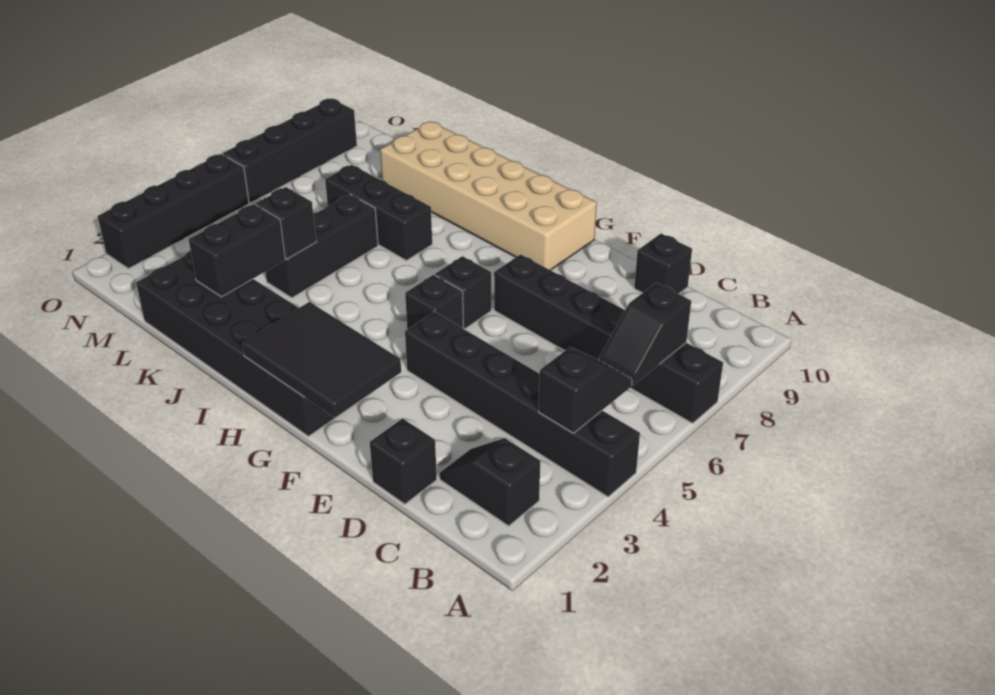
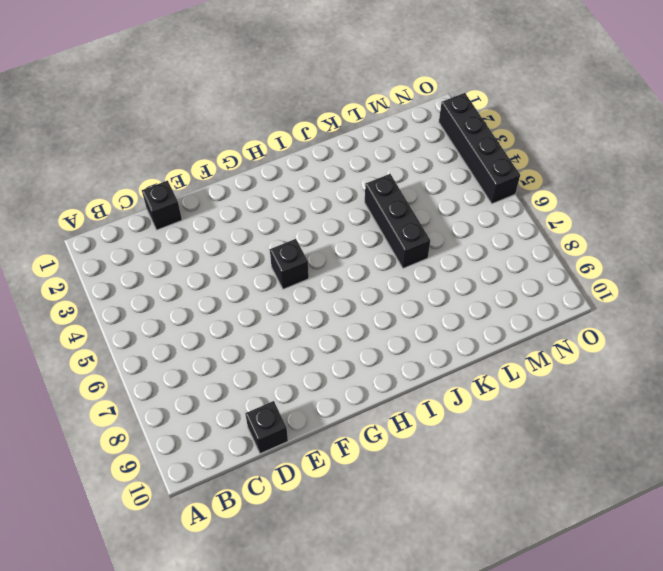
none -> black 1x6 brick [405,312,640,497]
none -> black 1x6 brick [494,255,723,423]
none -> black 1x2 slope [440,438,540,526]

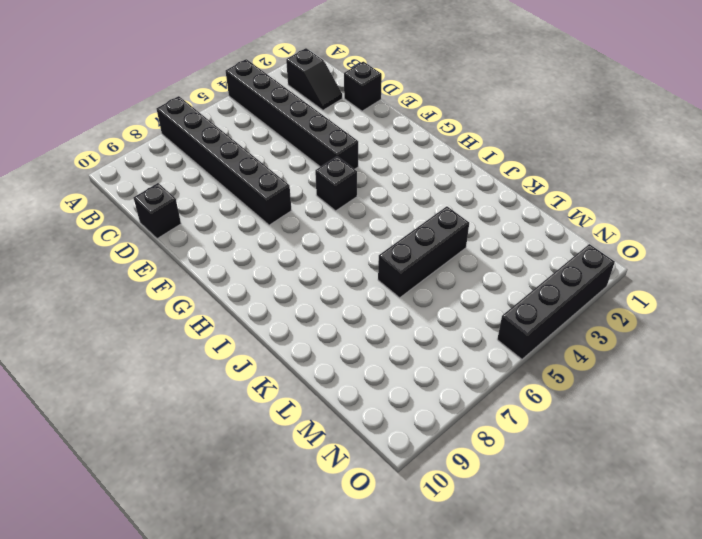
none -> black 2x6 brick [136,251,373,436]
none -> black 1x1 brick [435,256,491,329]
none -> tan 2x6 brick [380,122,597,270]

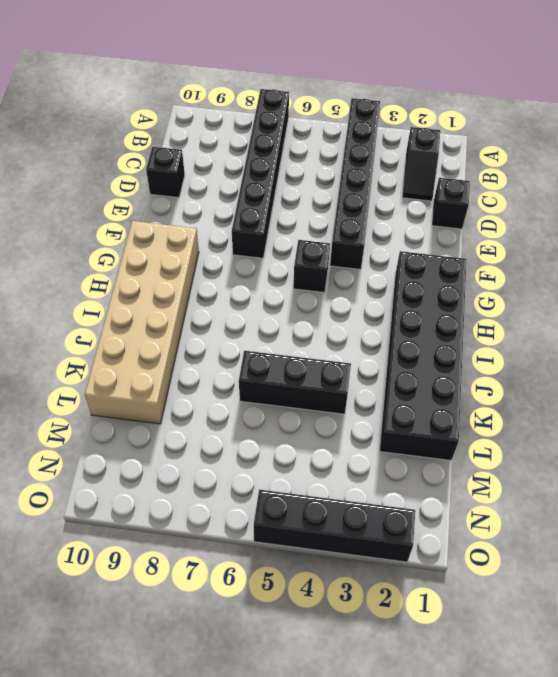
none -> black 1x1 brick [435,256,491,329]
none -> black 1x3 brick [325,165,432,260]
none -> black 1x4 brick [223,99,357,203]

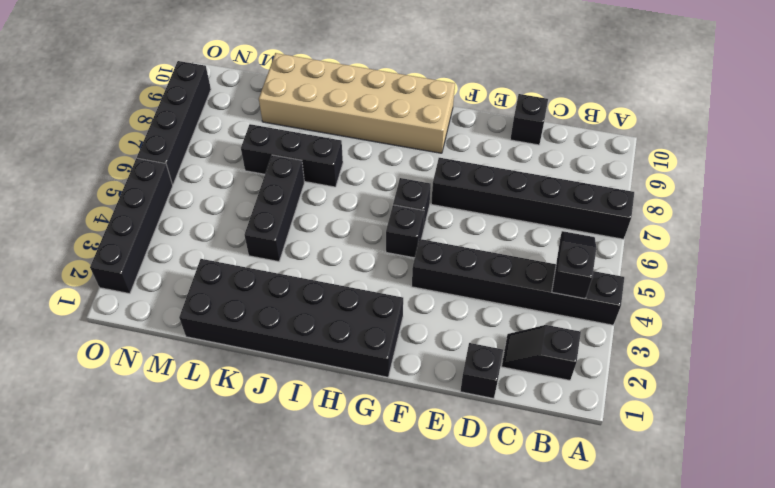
none -> black 1x2 slope [599,283,691,385]
none -> black 2x3 tile [242,302,401,418]
none -> black 1x2 brick [189,204,285,297]

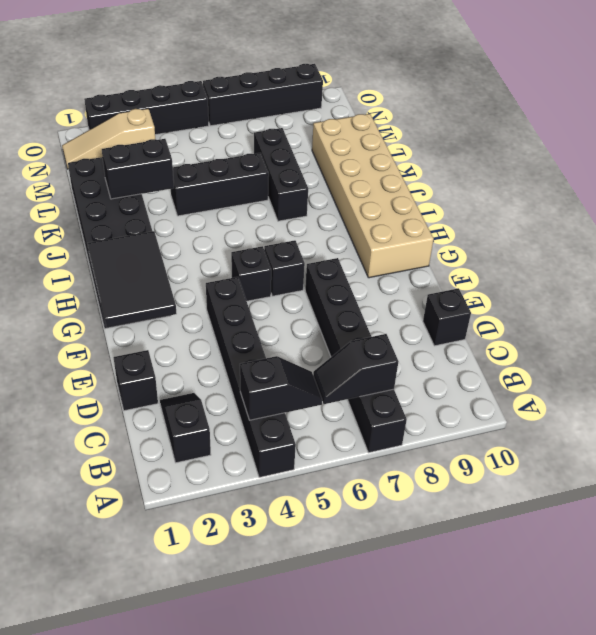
tan 1x3 slope [62,109,155,169] -> none
none -> black 1x1 brick [256,187,316,259]

